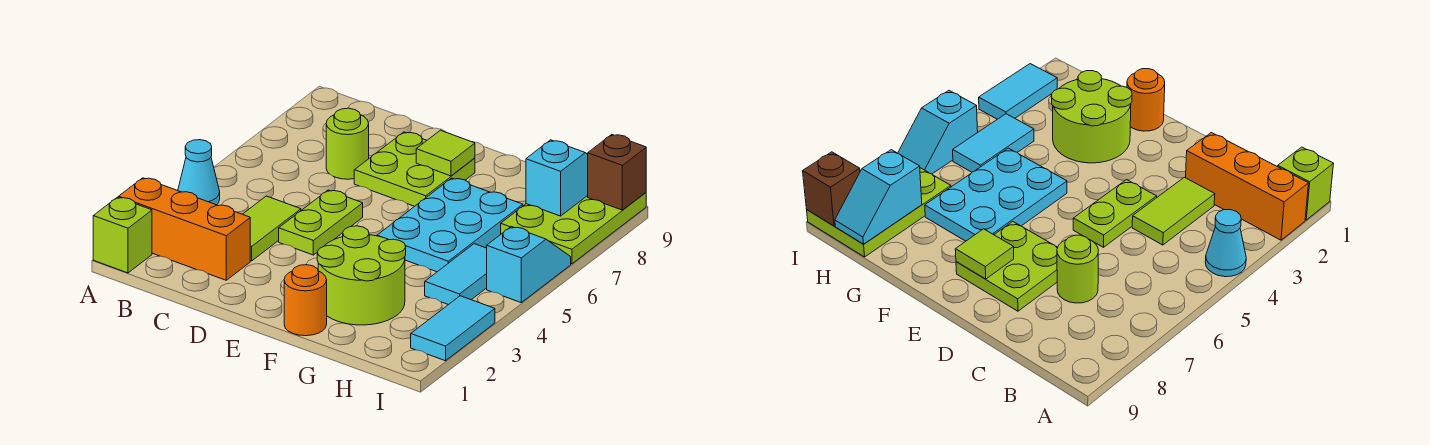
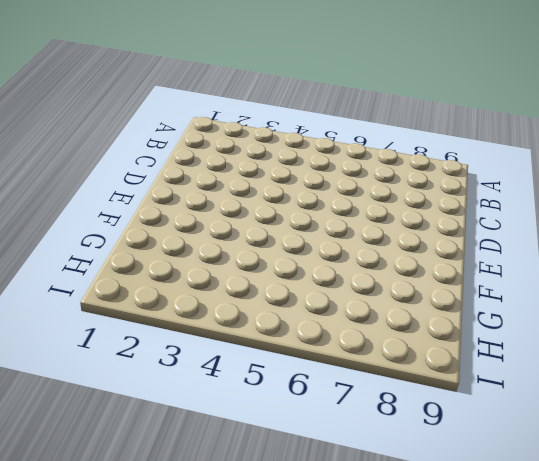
none -> lime 1x1 brick [93,197,152,273]
none -> orange 1x3 brick [119,178,250,280]
none -> cyan 1x1 cone [178,140,220,205]

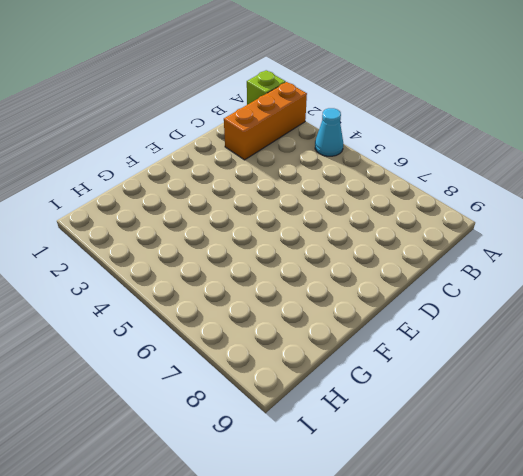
none -> lime 1x2 tile [243,196,301,261]
none -> lime 1x1 round brick [326,108,369,179]
none -> lime 1x2 plate [279,190,363,255]

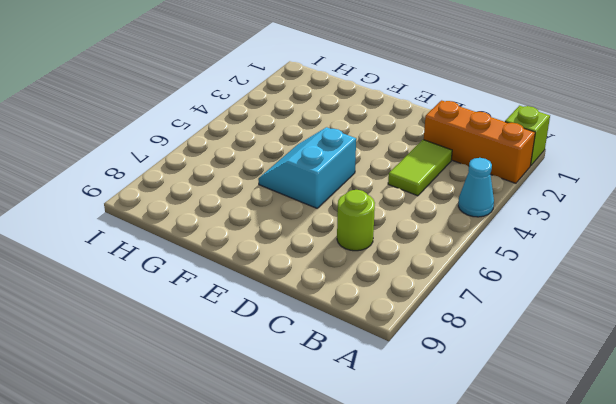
cyan 2x2 slope [258,127,356,208] -> cyan 2x3 plate [377,178,523,272]
none -> lime 1x2 plate [279,190,363,255]
none -> lime 2x2 plate [354,132,475,206]
none -> orange 1x1 round brick [284,265,327,336]

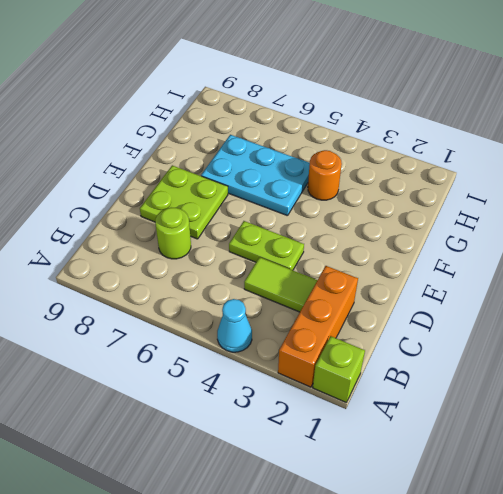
orange 1x1 round brick [308,150,342,200] -> orange 1x1 round brick moved to [284,265,327,336]
none -> lime 2x2 round brick [317,226,406,325]
none -> cyan 1x2 tile [425,244,487,305]
none -> lime 2x3 plate [501,193,646,264]

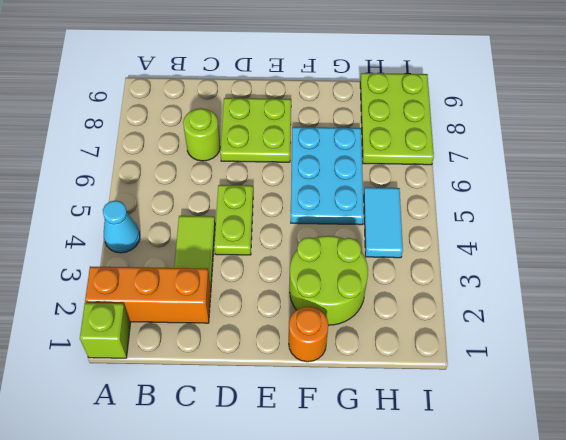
none -> cyan 1x2 tile [411,296,495,361]
none -> cyan 1x2 slope [487,226,571,302]
none -> lime 1x1 tile [416,130,475,176]

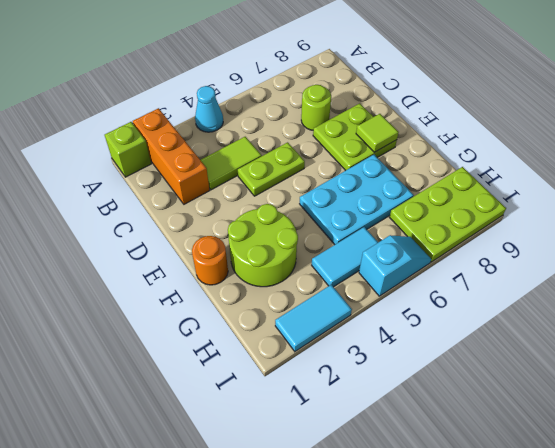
none -> cyan 1x2 slope [526,140,588,216]
none -> brown 1x1 brick [588,135,646,210]

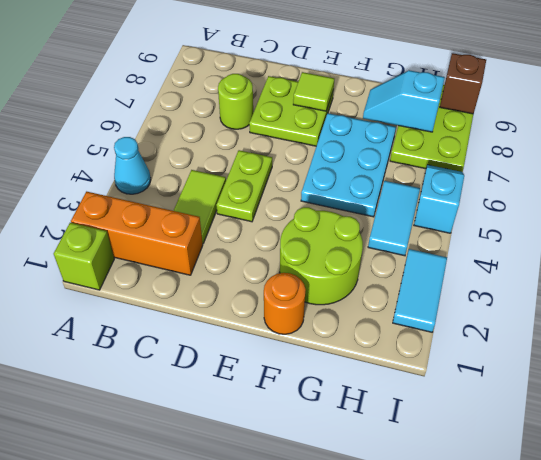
cyan 1x2 slope [363,70,445,132] -> cyan 1x2 slope turned to [526,140,588,216]

